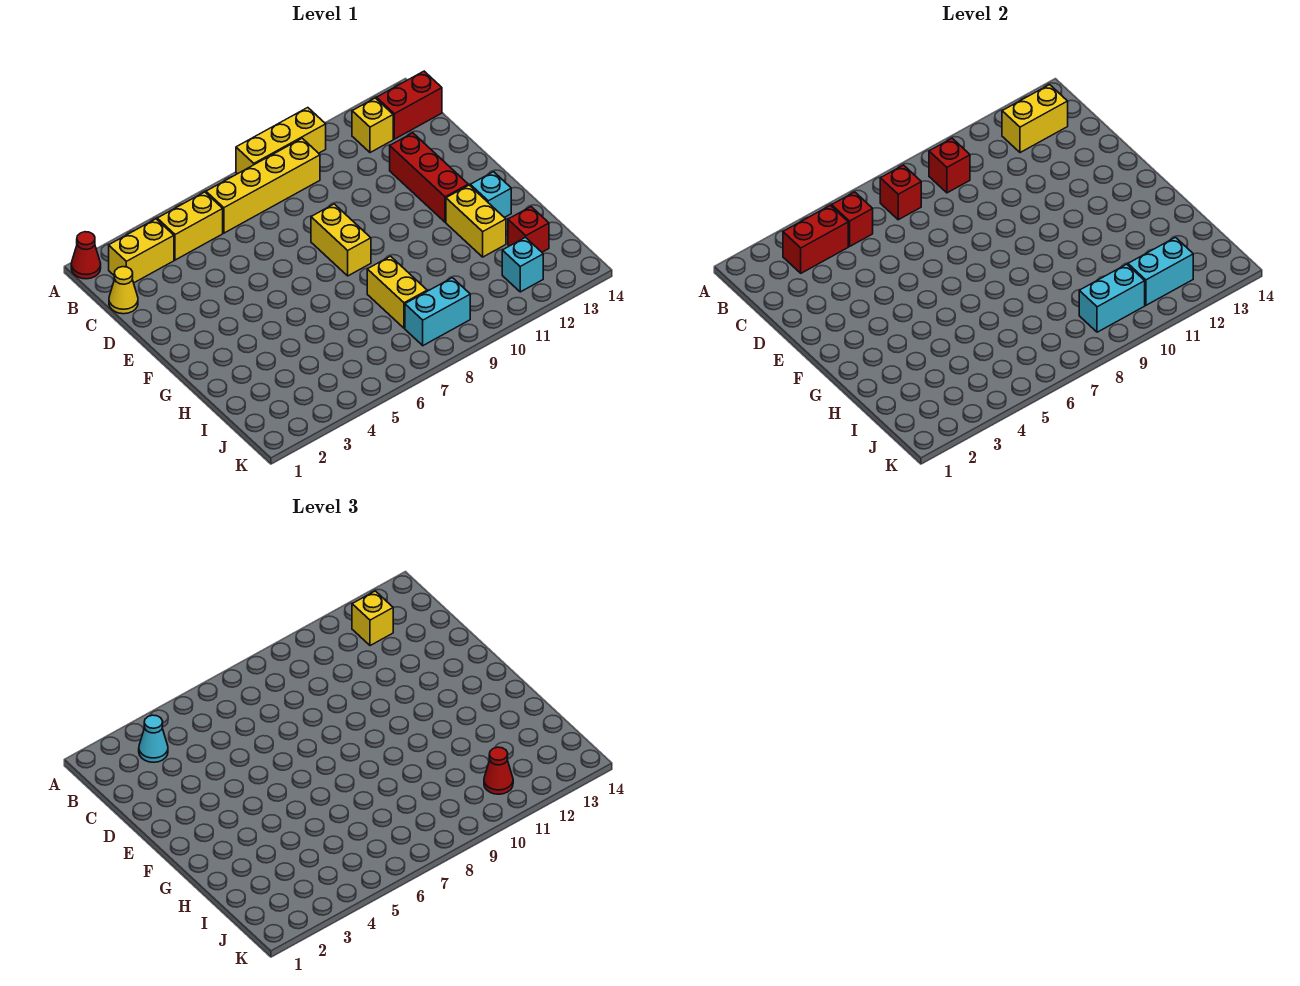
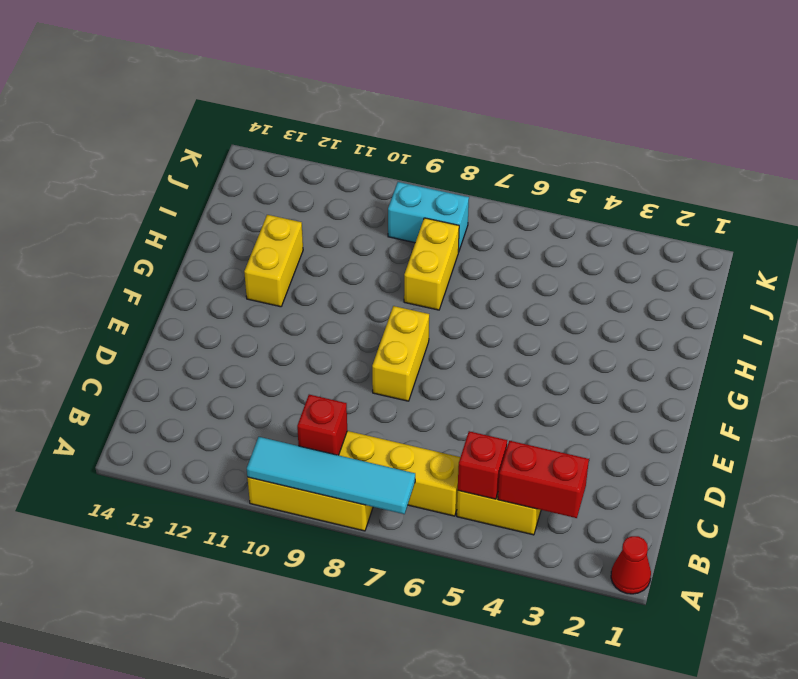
cyan 1x4 tile [247,437,415,514] -> none
none -> yellow 1x2 brick [109,219,174,283]
none -> yellow 1x1 brick [352,98,393,153]
none -> red 1x2 brick [377,71,442,139]

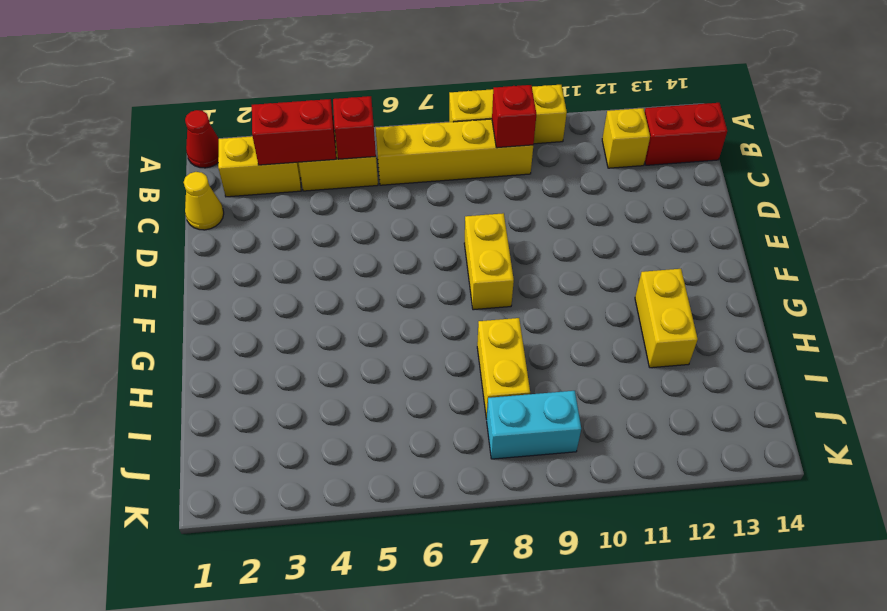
none -> red 1x3 brick [390,133,468,222]
none -> cyan 1x1 brick [470,172,511,218]
none -> red 1x1 brick [508,207,549,252]

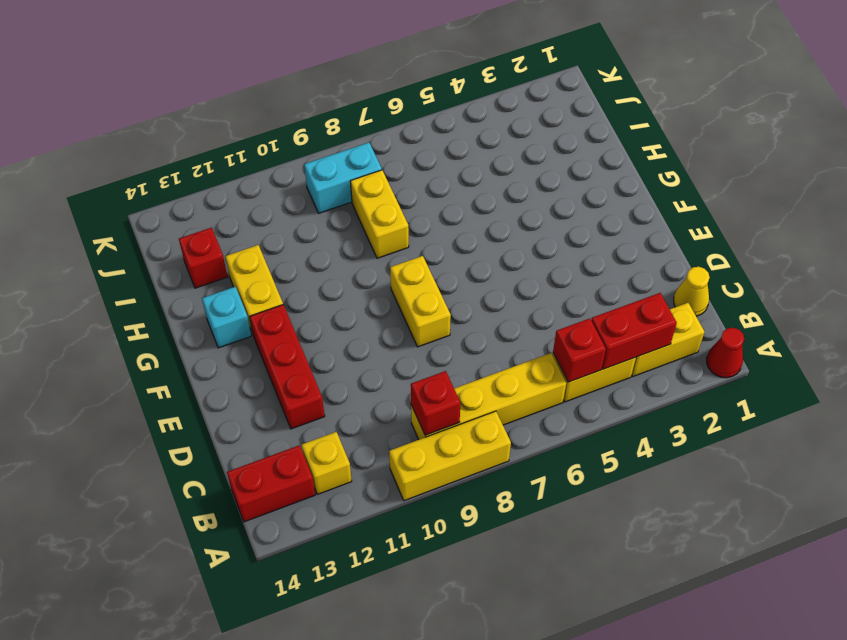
none -> cyan 1x1 brick [502,237,543,292]
none -> red 1x1 brick [880,165,921,220]
none -> yellow 1x2 brick [1002,85,1068,153]

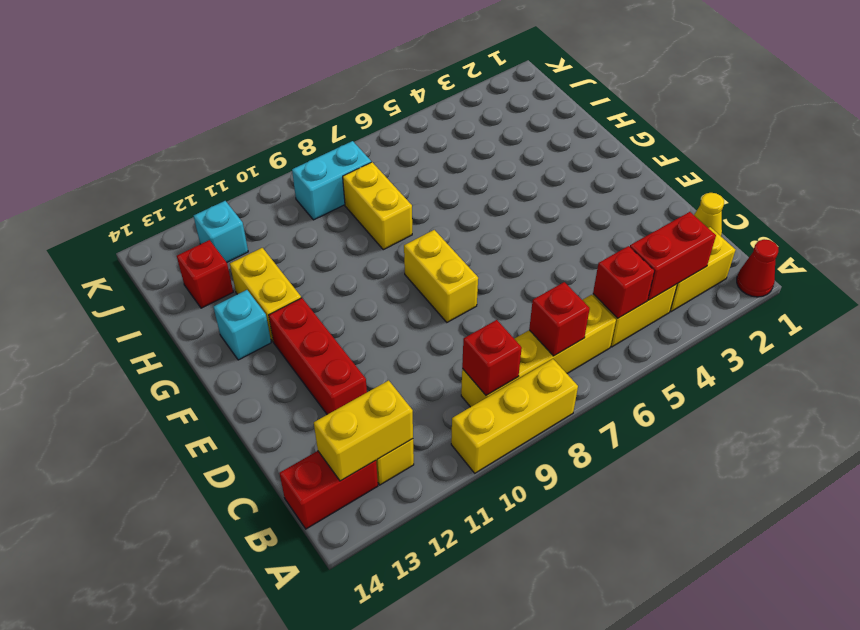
none -> cyan 1x2 brick [1079,264,1145,332]
none -> cyan 1x2 brick [1128,237,1193,305]
none -> cyan 1x1 cone [139,715,168,762]

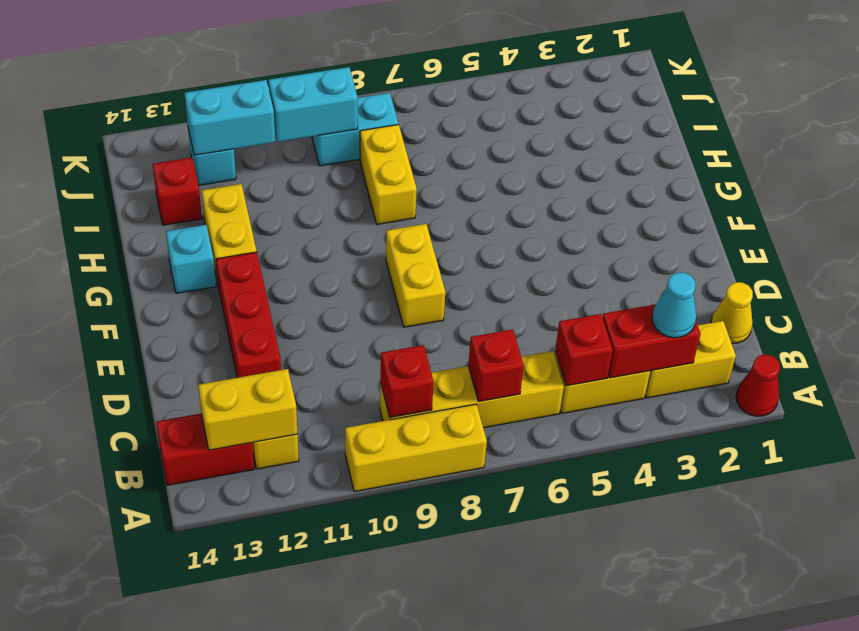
none -> yellow 1x1 brick [352,591,393,646]
none -> red 1x1 cone [484,747,513,794]

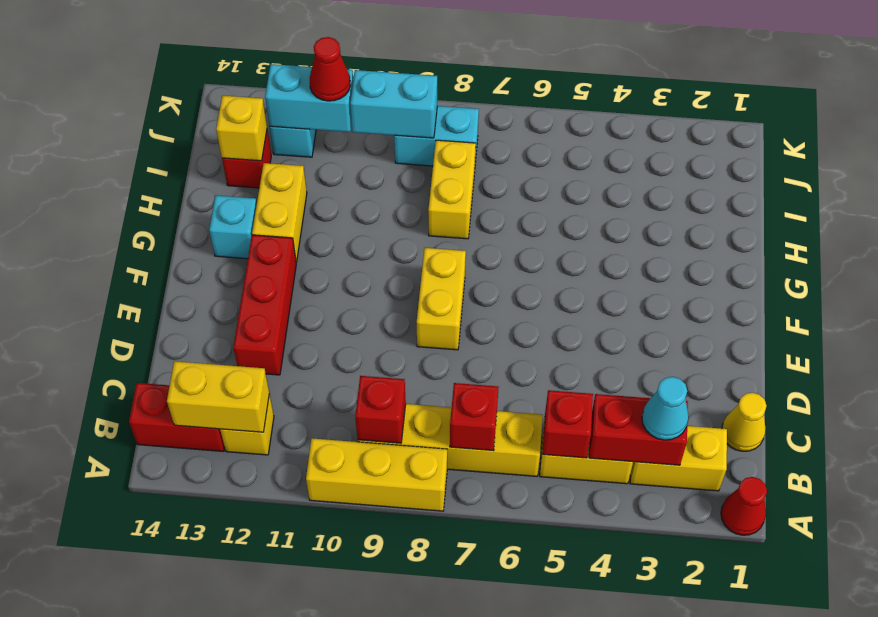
yellow 1x1 brick [216,96,267,161] -> yellow 1x1 brick moved to [352,591,393,646]

